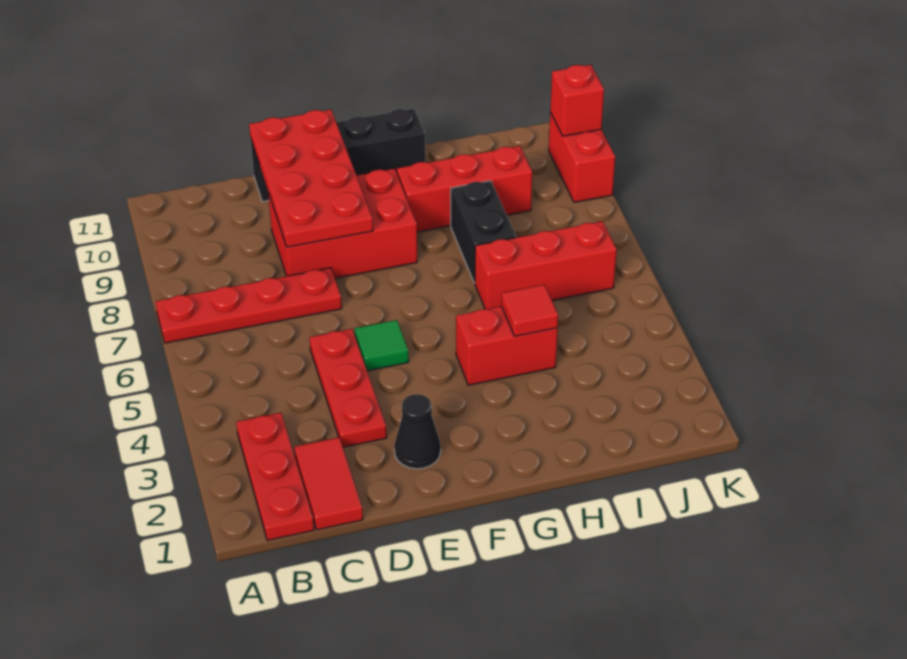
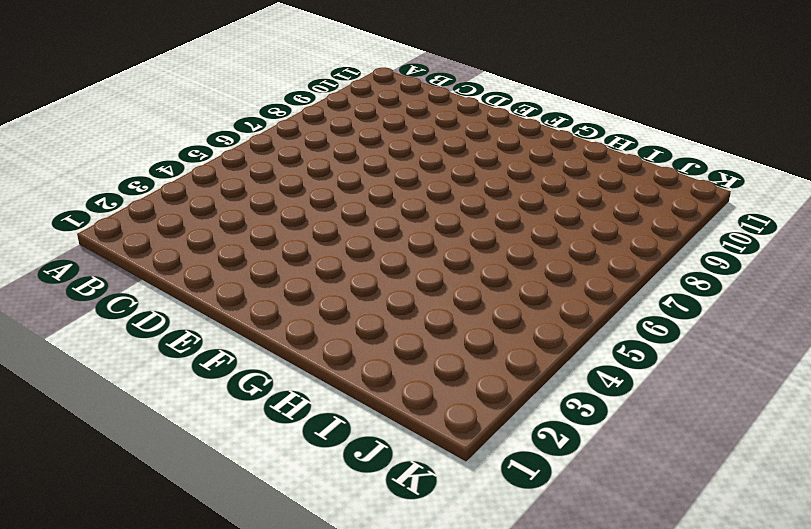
none -> red 1x4 plate [155,268,342,343]
none -> red 1x3 plate [236,413,314,541]
none -> red 1x2 tile [294,437,363,530]

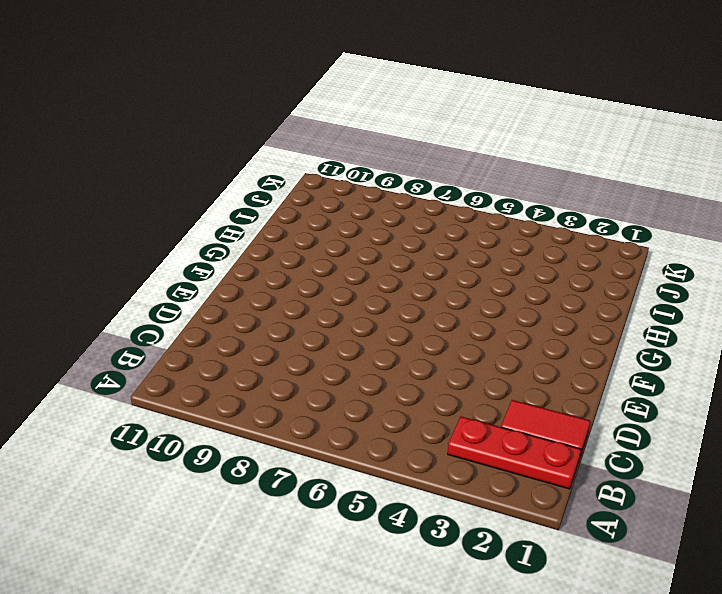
none -> red 1x4 plate [155,268,342,343]
none -> red 1x3 plate [309,329,387,447]
none -> red 2x3 brick [268,169,417,278]

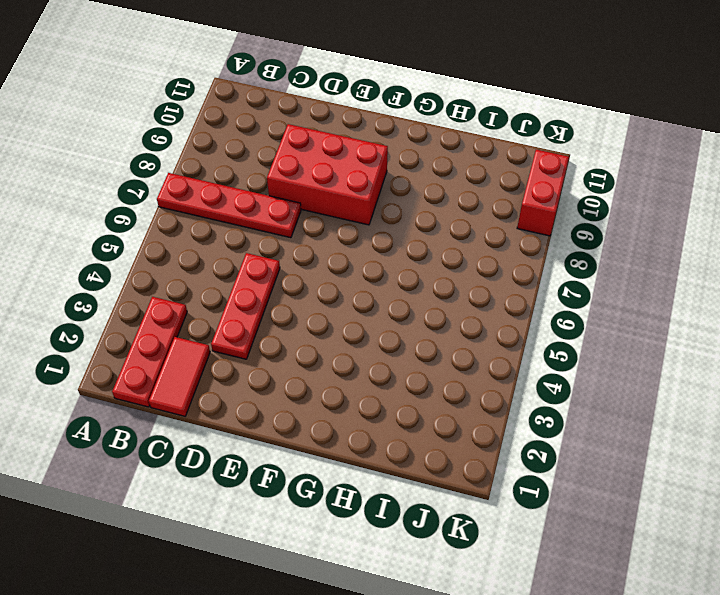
none -> black 1x4 brick [250,109,425,202]
none -> black 1x1 cone [394,394,441,469]
none -> green 1x1 tile [355,320,409,371]

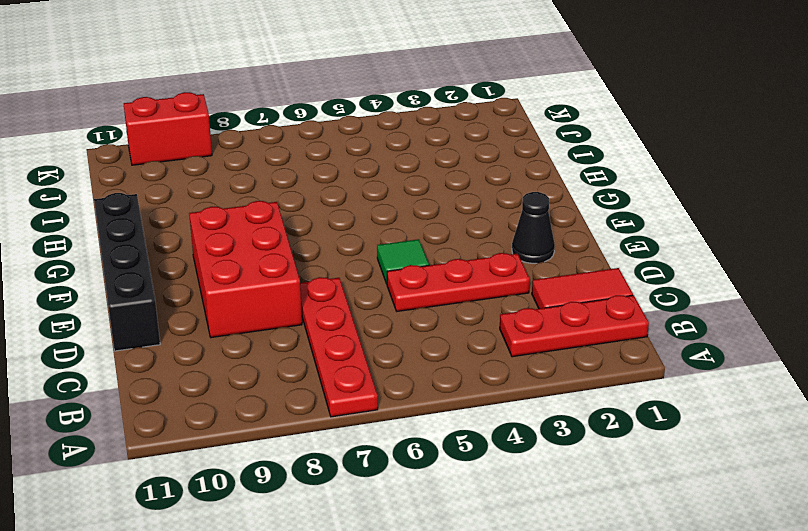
none -> red 1x2 brick [456,307,558,385]
none -> red 1x3 brick [397,146,532,232]
none -> red 1x3 brick [475,221,617,309]

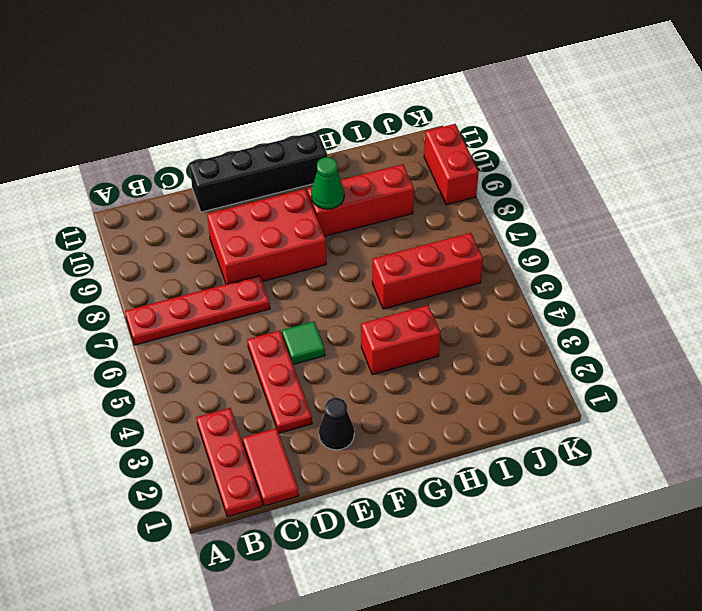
green 1x1 cone [311,157,344,209] -> none
none -> black 1x2 brick [451,181,516,283]
none -> red 2x4 plate [249,110,373,247]
none -> red 1x1 tile [501,285,558,336]

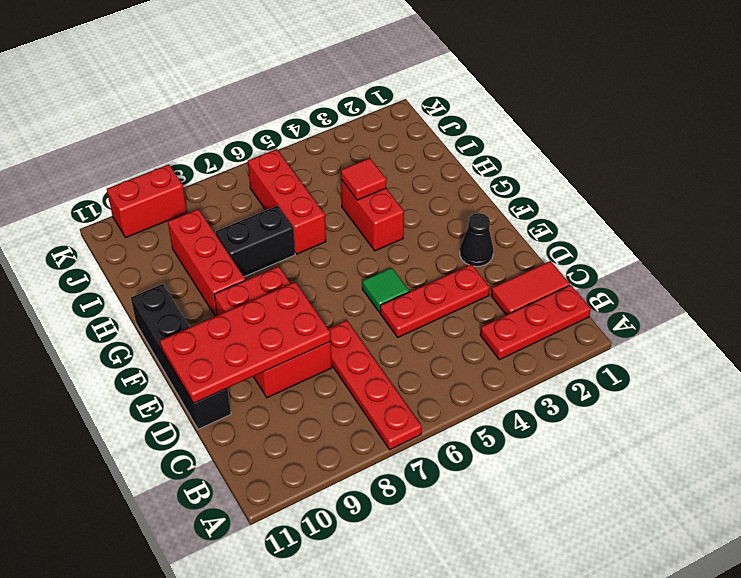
none -> red 1x1 brick [550,65,604,136]

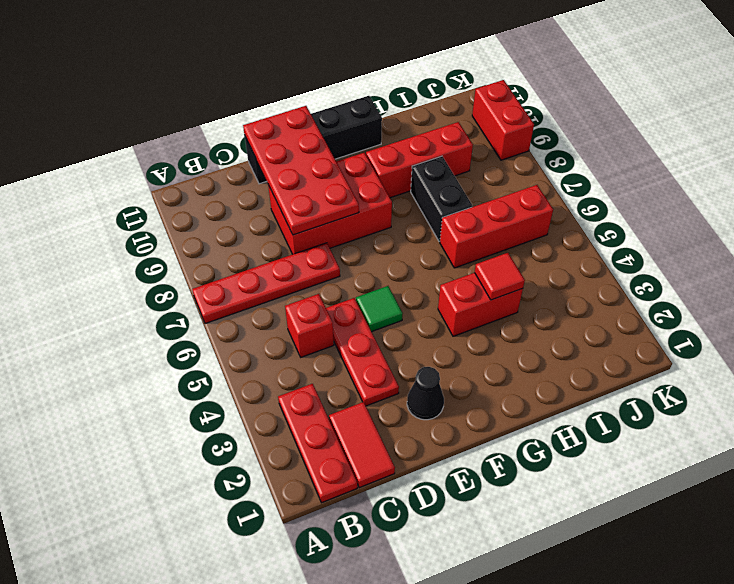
red 1x1 brick [285,294,334,357] -> red 1x1 brick moved to [550,65,604,136]

